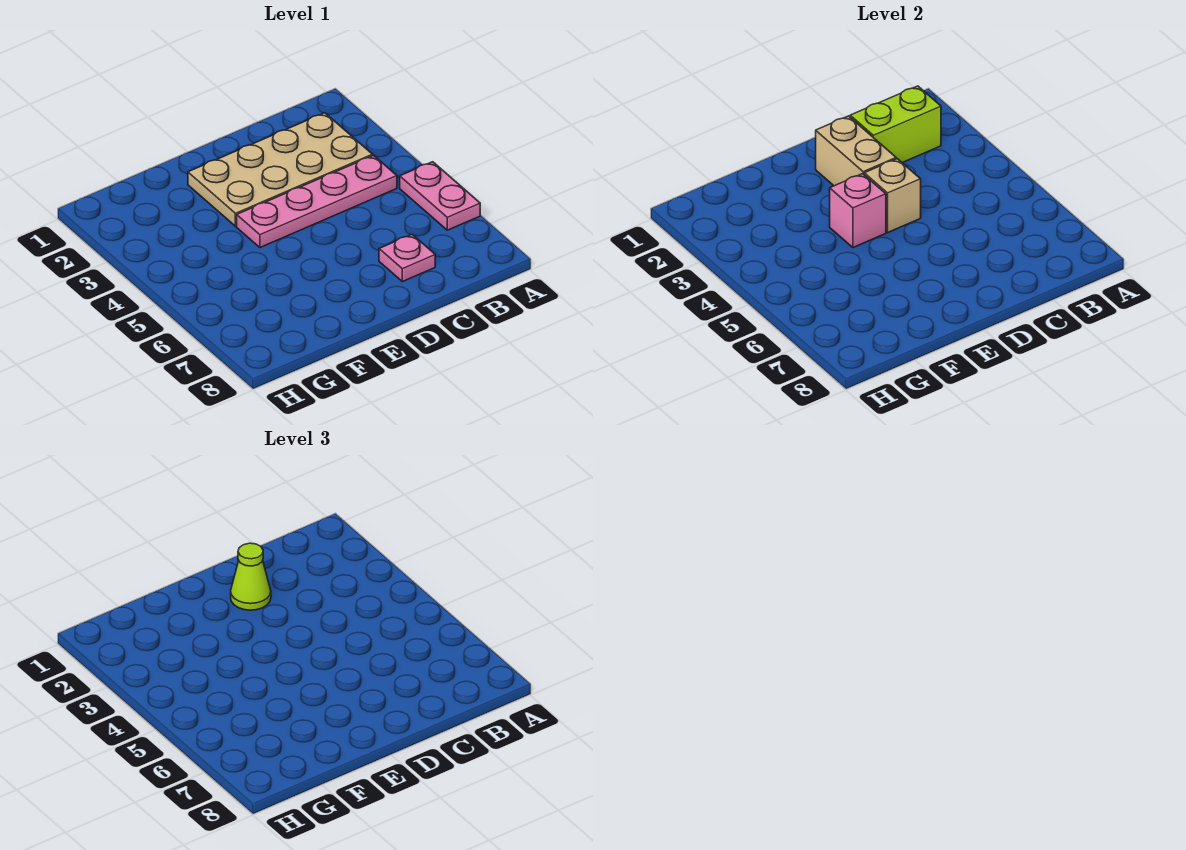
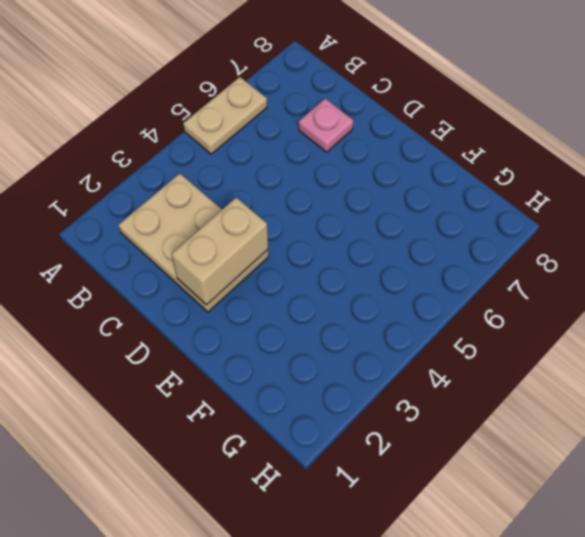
tan 1x2 plate [183,77,267,154] -> pink 1x2 plate [400,162,480,230]
tan 2x3 plate [118,173,269,312] -> tan 2x4 plate [188,113,373,226]
none -> pink 1x4 plate [237,155,397,248]
none -> lime 1x2 brick [850,86,941,163]

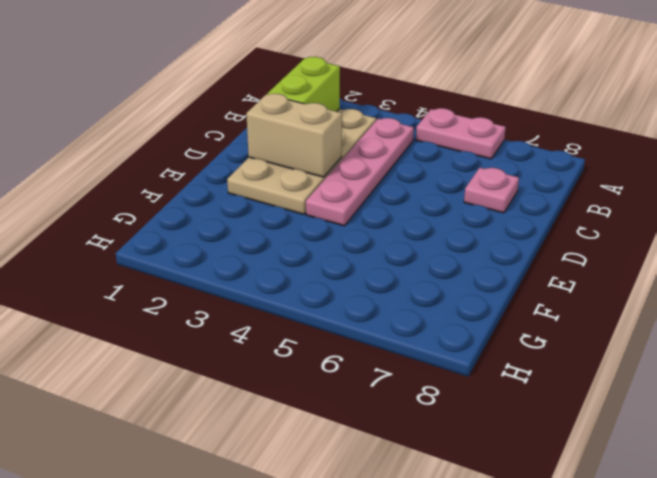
none -> tan 1x1 brick [864,159,921,232]
none -> pink 1x1 brick [830,174,886,248]

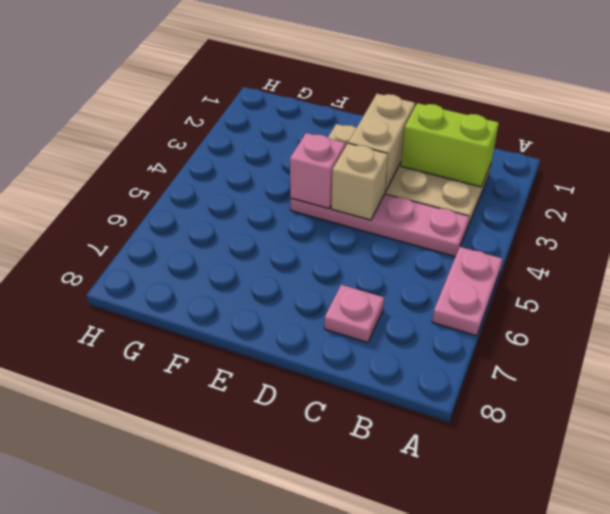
none -> lime 1x1 cone [231,543,271,610]

